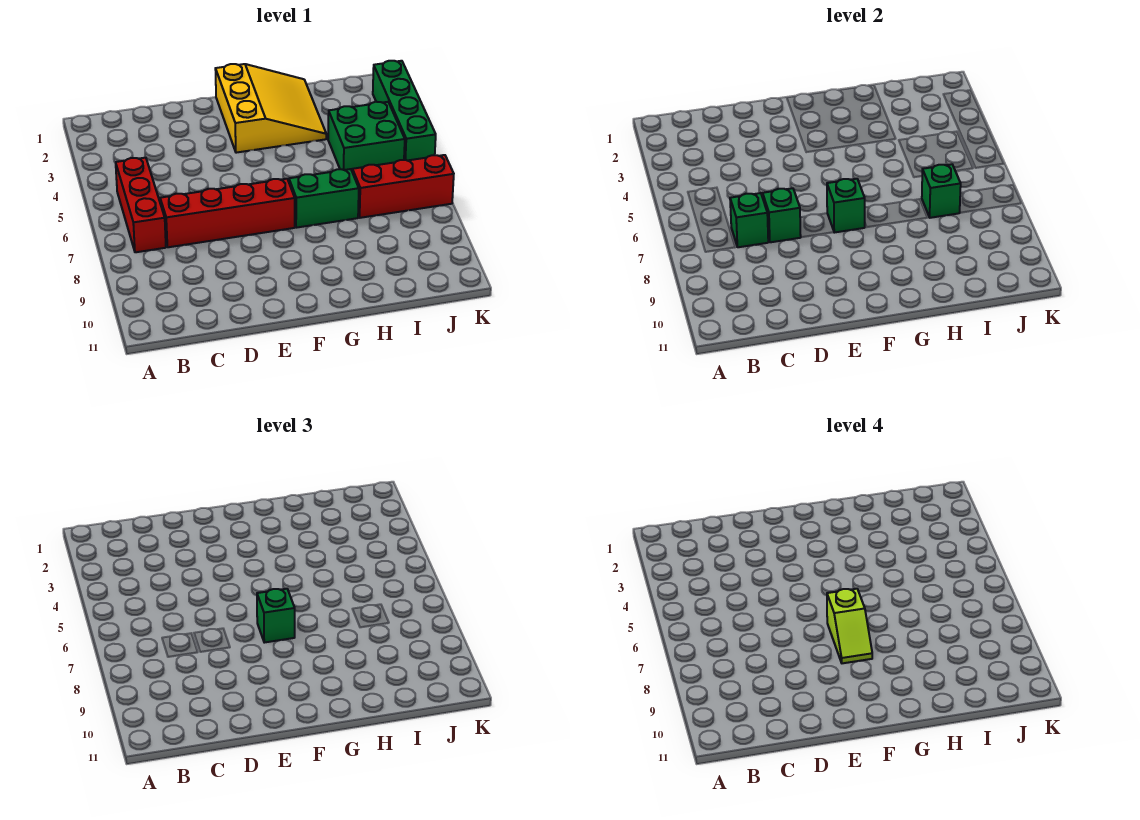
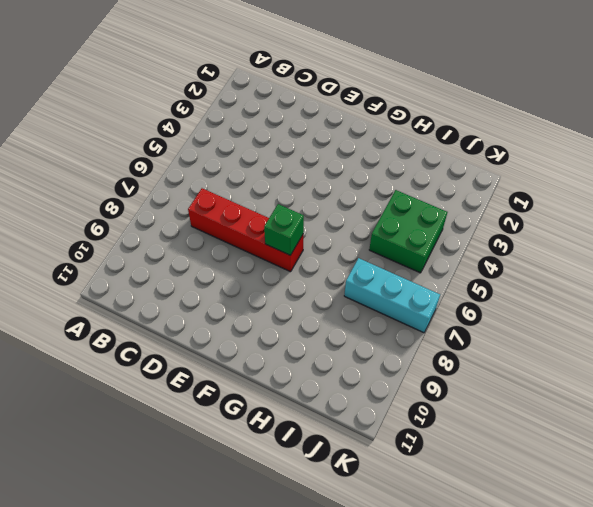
cyan 1x3 brick [344,258,440,333] -> red 1x3 brick [352,155,454,218]
none -> red 1x3 brick [116,158,166,252]
none -> yellow 3x3 slope [215,64,326,153]
none -> green 1x2 brick [289,169,359,228]

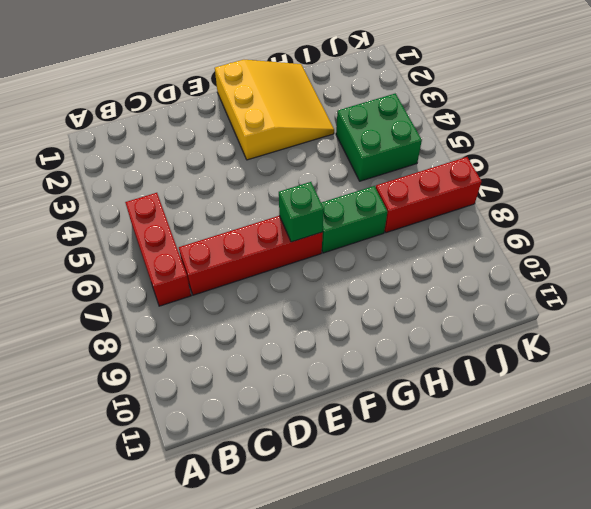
none -> green 1x4 brick [373,61,436,161]
none -> green 1x1 brick [730,193,768,247]
none -> green 1x1 brick [763,188,801,242]

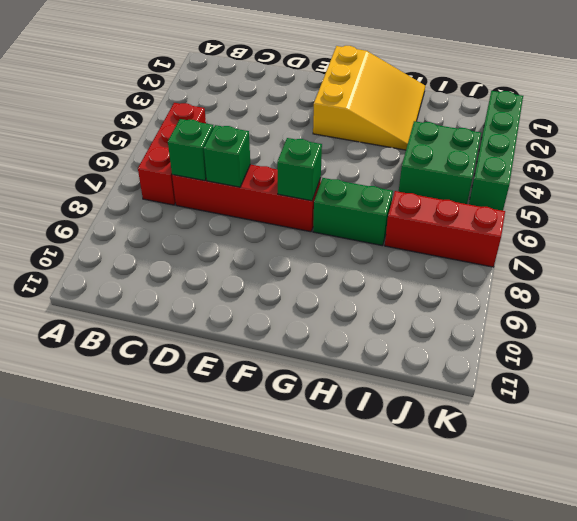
none -> green 1x1 brick [922,164,961,218]
none -> green 1x1 brick [257,589,295,643]
none -> lime 1x2 slope [827,589,872,663]

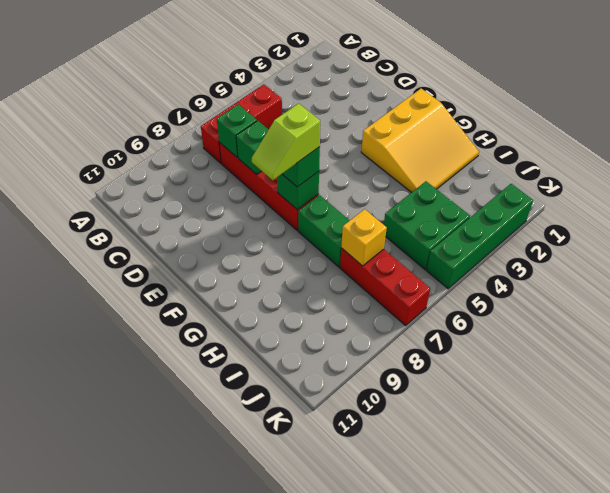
yellow 1x1 brick [341,209,387,266] -> green 1x1 brick [922,164,961,218]

